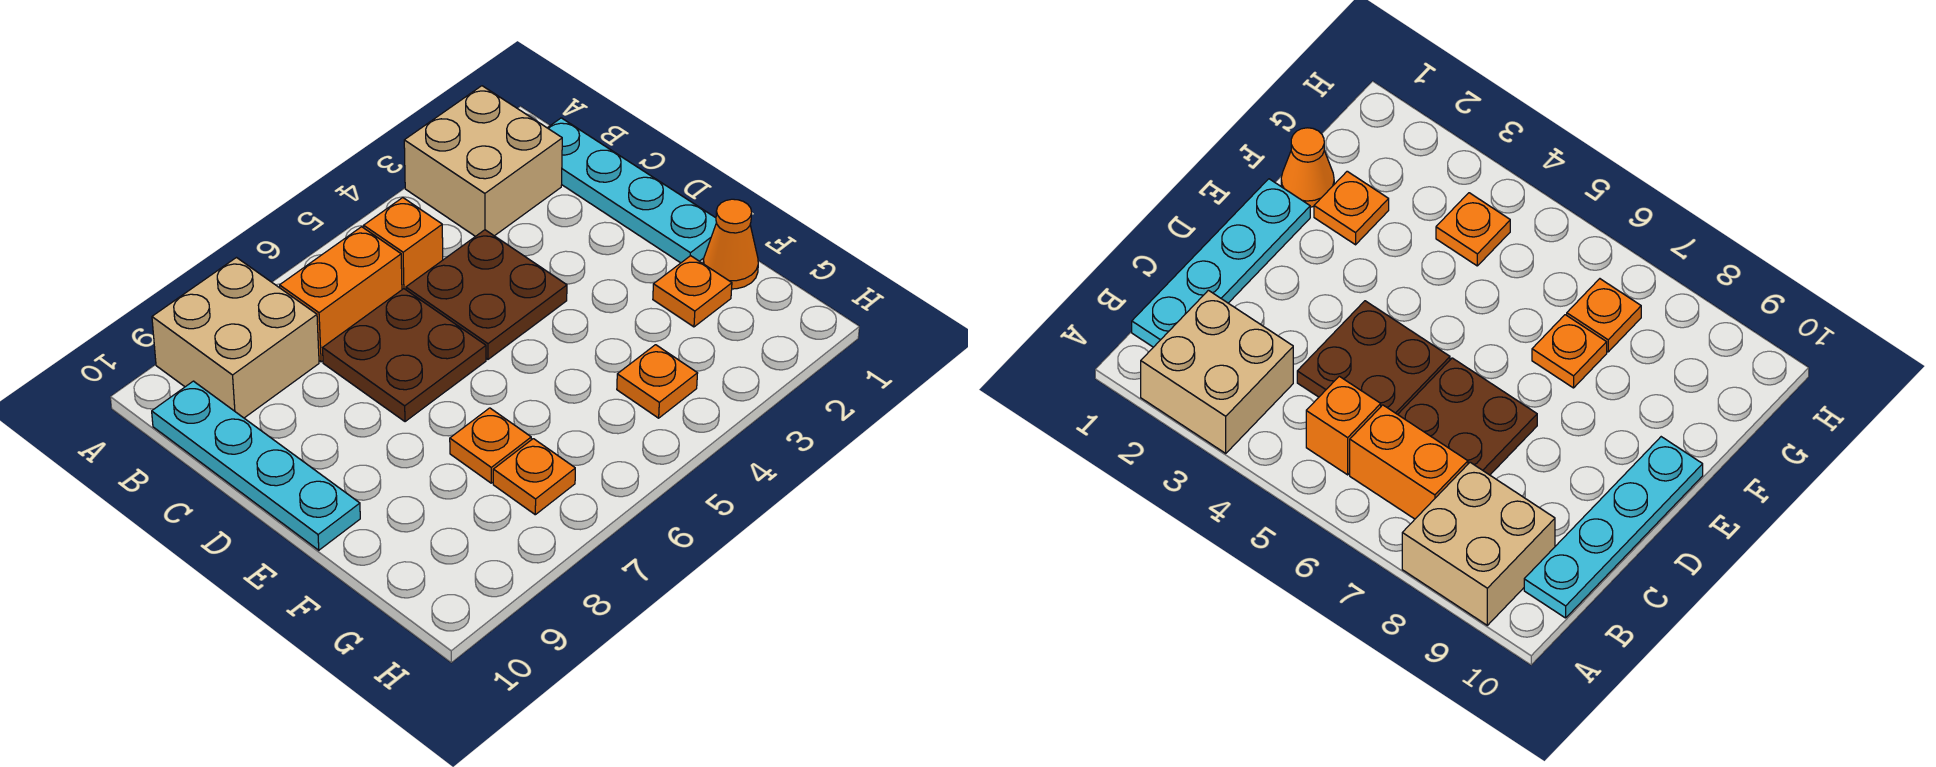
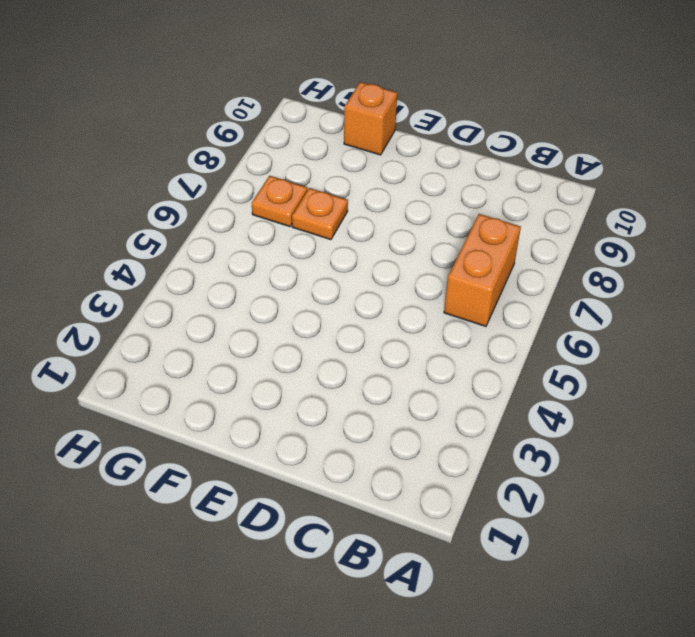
orange 1x1 brick [344,82,397,155] -> orange 1x1 brick moved to [364,198,443,290]
none -> tan 2x2 brick [404,86,562,236]
none -> tan 2x2 brick [152,258,319,418]
none -> cyan 1x4 plate [548,118,717,263]

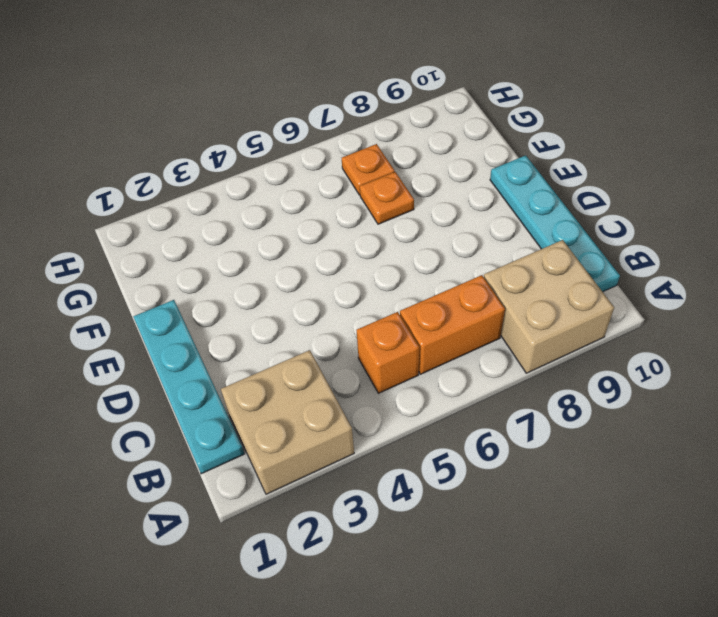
none -> brown 2x2 plate [406,230,567,359]
none -> brown 2x2 plate [323,289,486,422]
none -> orange 1x1 cone [703,199,758,289]

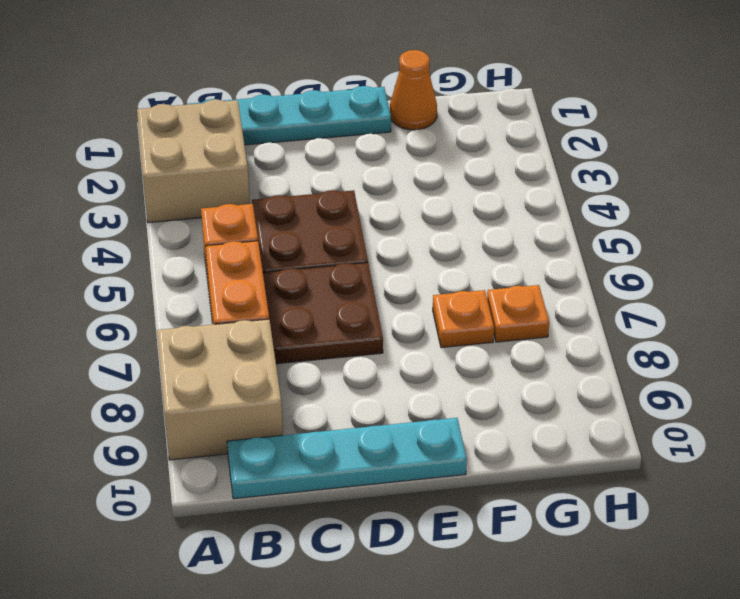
none -> orange 1x1 plate [653,256,732,327]
none -> orange 1x1 plate [617,345,698,418]

